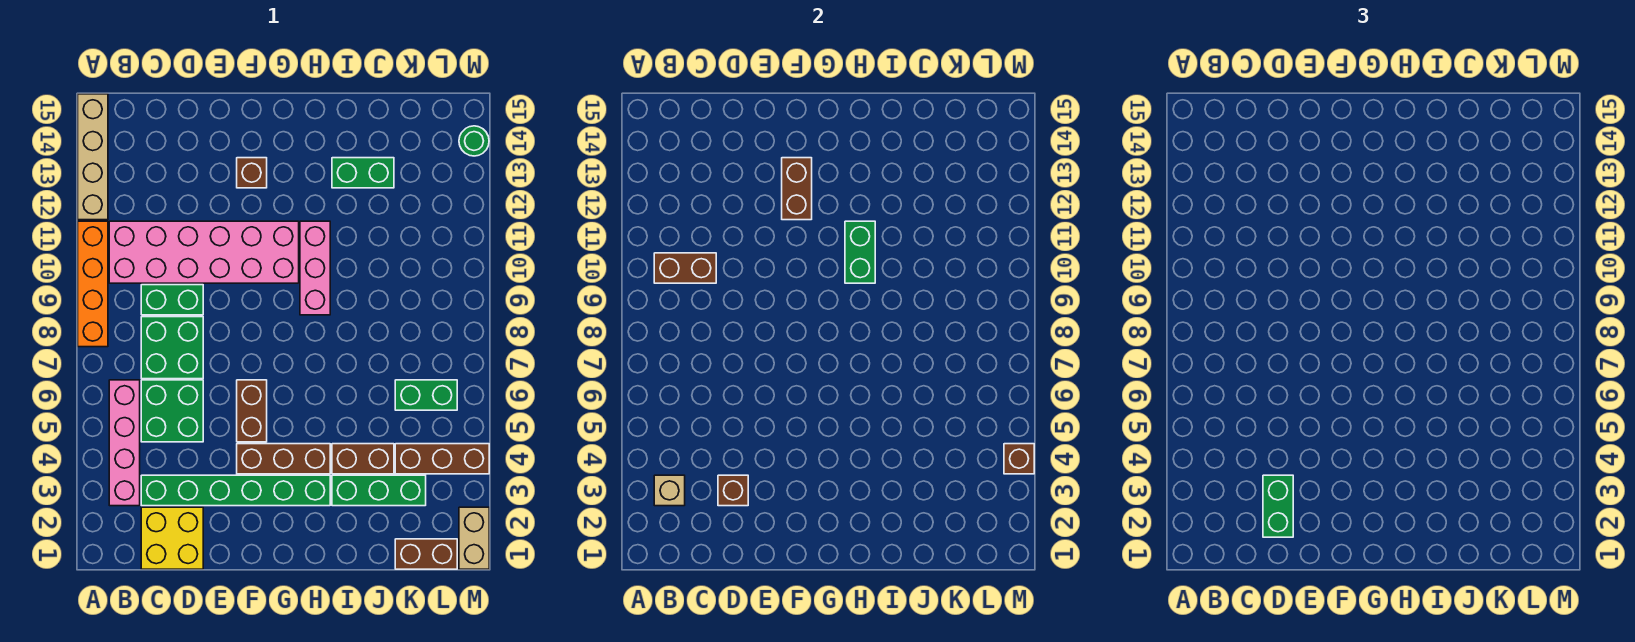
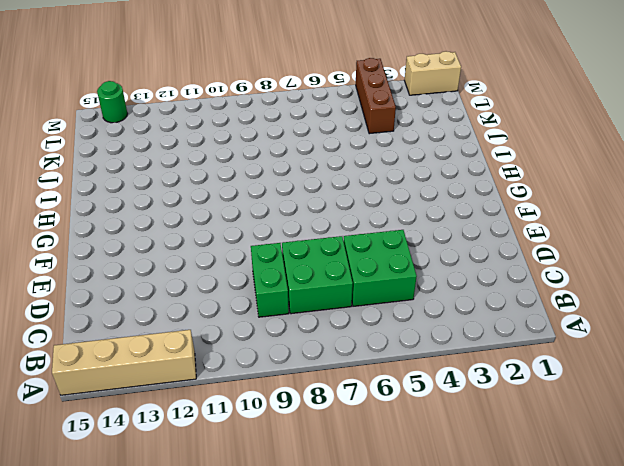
none -> orange 1x4 brick [78,221,108,347]
none -> pink 1x4 brick [109,380,140,506]
none -> pink 2x6 brick [109,221,299,283]

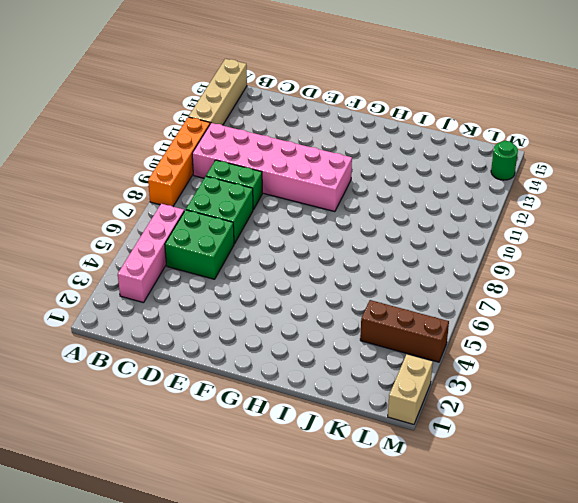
none -> yellow 2x2 brick [141,507,203,569]
none -> green 1x6 brick [141,475,330,506]
none -> brown 1x3 brick [237,444,330,474]

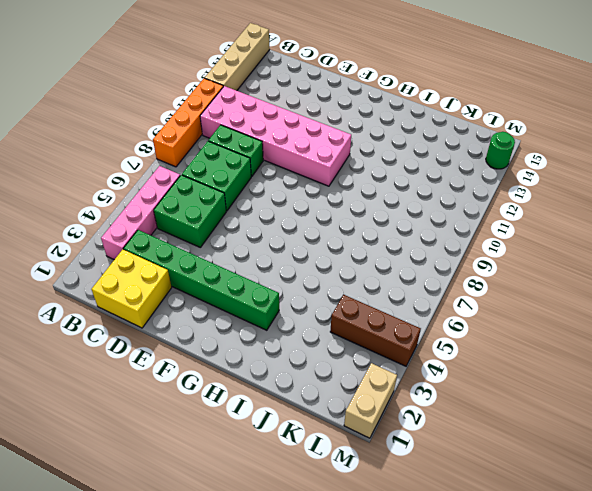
none -> brown 1x3 brick [237,444,330,474]
none -> brown 1x2 brick [237,380,267,442]
none -> brown 1x1 brick [237,158,267,188]

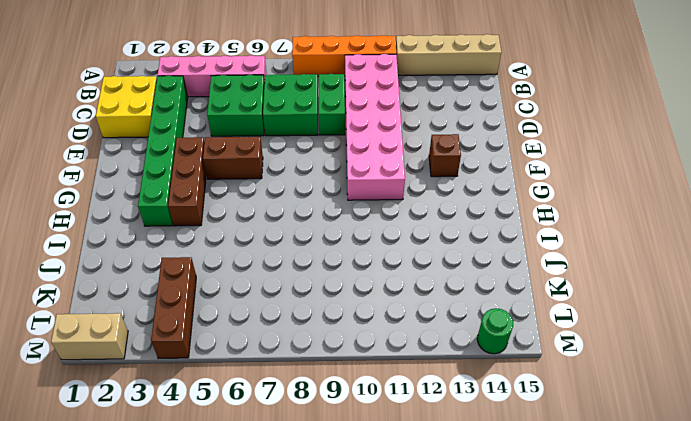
none -> pink 1x3 brick [300,221,330,315]
none -> green 1x3 brick [332,475,426,506]
none -> brown 1x2 brick [332,444,394,474]

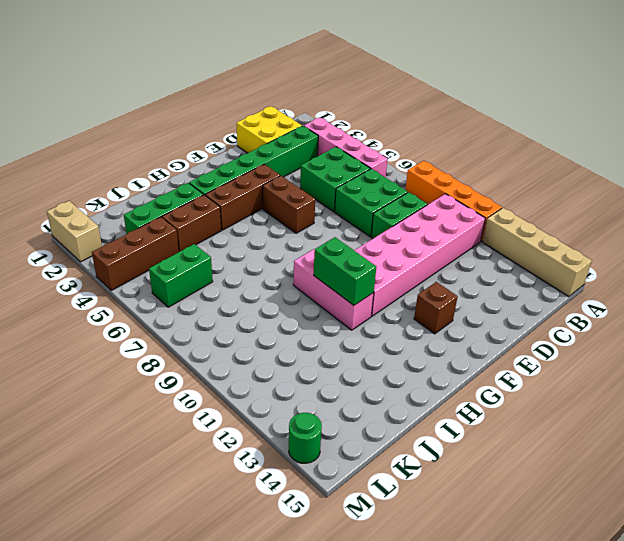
none -> green 1x2 brick [332,158,394,188]
none -> brown 1x2 brick [395,539,457,569]
none -> tan 1x1 brick [654,475,685,506]

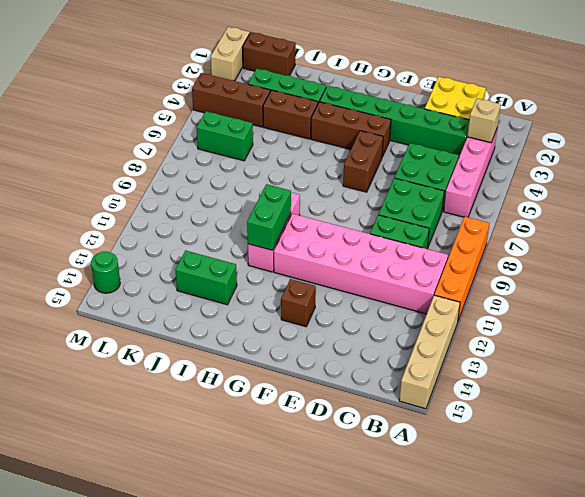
none -> brown 1x2 brick [654,253,716,283]
none -> brown 1x1 brick [718,475,748,506]
none -> brown 1x2 brick [782,158,812,220]

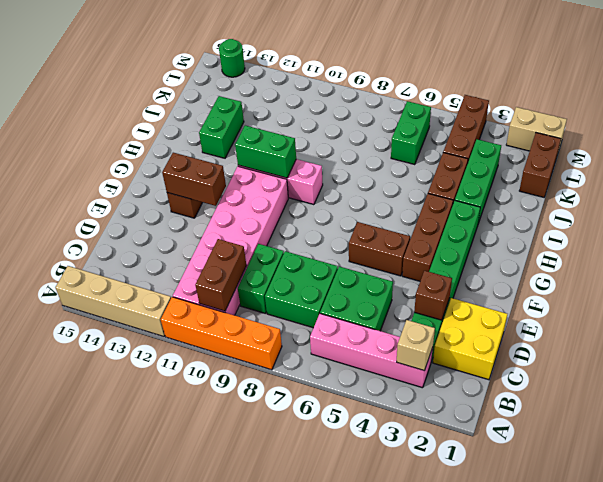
none -> brown 1x1 brick [1004,444,1034,474]
none -> green 1x2 brick [1263,475,1293,537]

